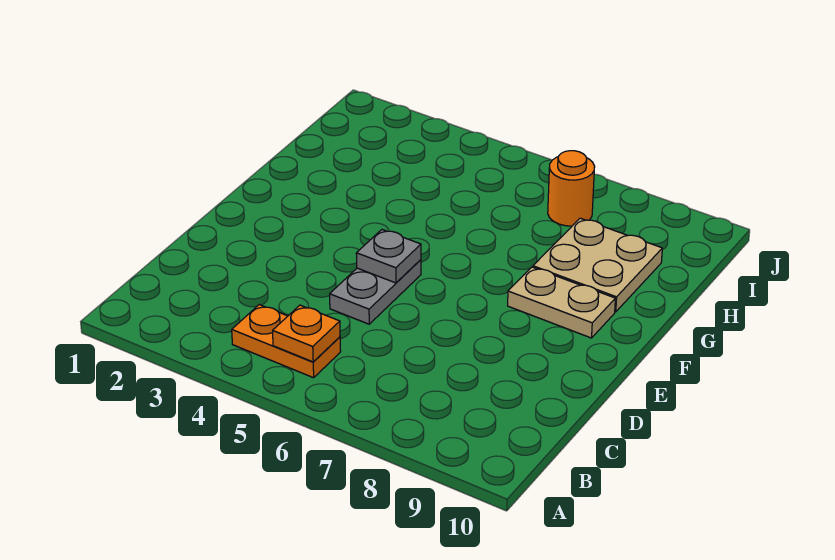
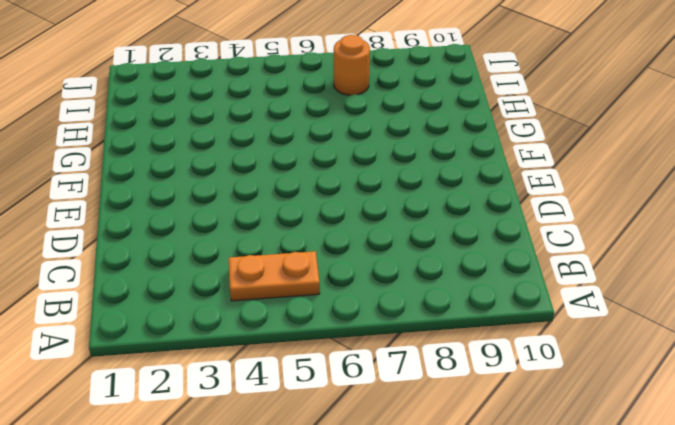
none -> grey 1x2 plate [330,260,421,324]
none -> tan 1x2 plate [508,267,615,338]

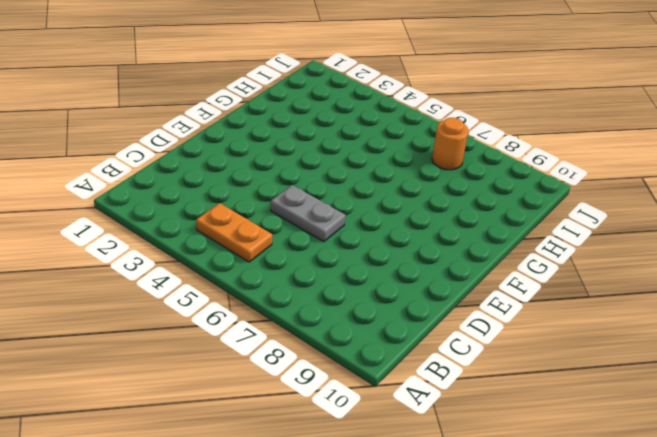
grey 1x2 plate [270,185,346,242] -> grey 1x2 plate turned to [330,260,421,324]
none -> tan 1x2 plate [508,267,615,338]
none -> tan 2x2 plate [533,218,662,312]

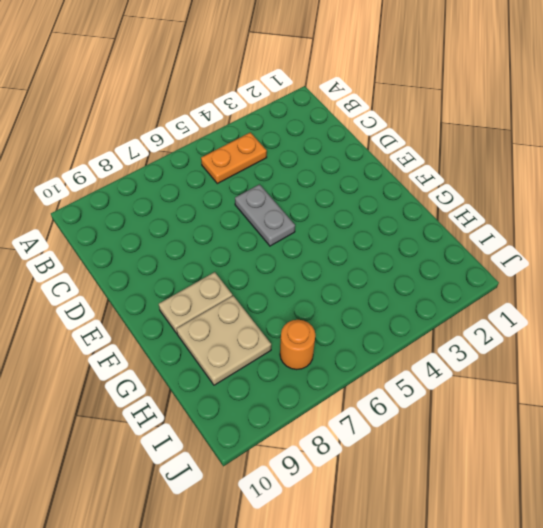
none -> orange 1x1 plate [273,305,340,362]
none -> grey 1x1 plate [356,230,421,283]

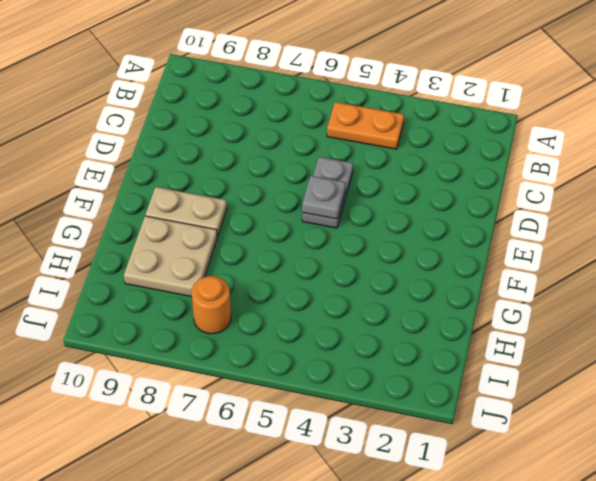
none -> orange 1x1 plate [273,305,340,362]

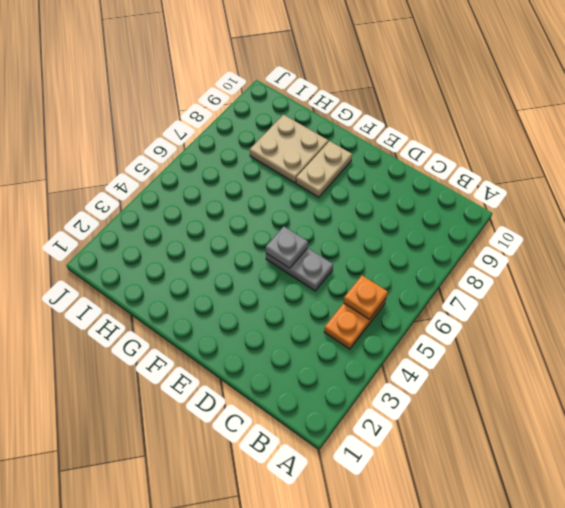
none -> orange 1x1 round brick [548,151,595,226]

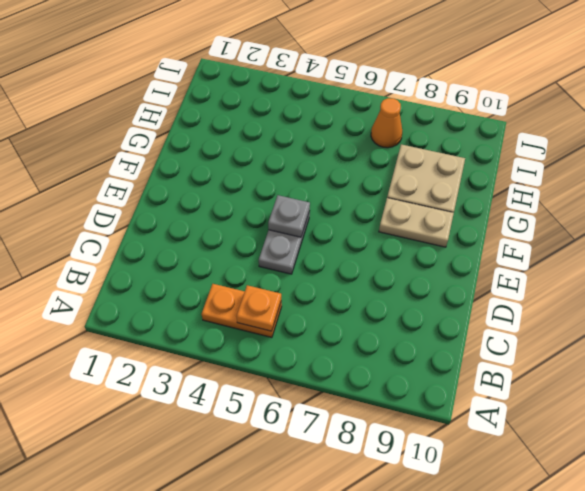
orange 1x1 cone [371,98,402,148] -> orange 1x1 round brick [548,151,595,226]

